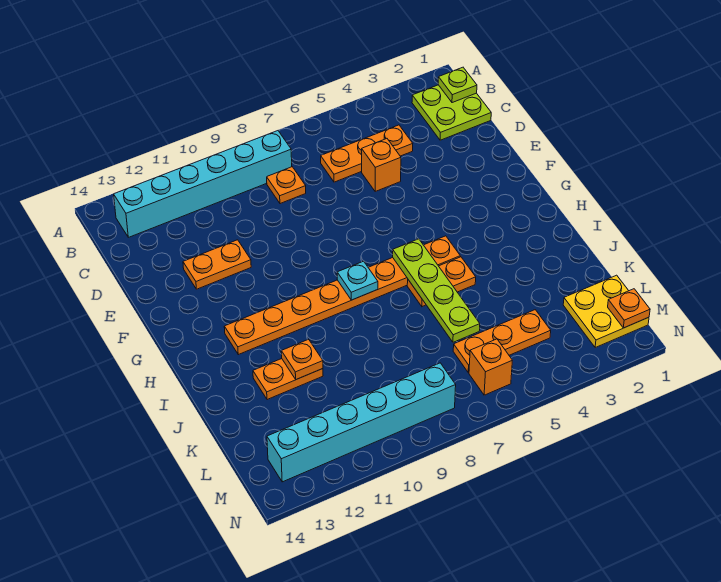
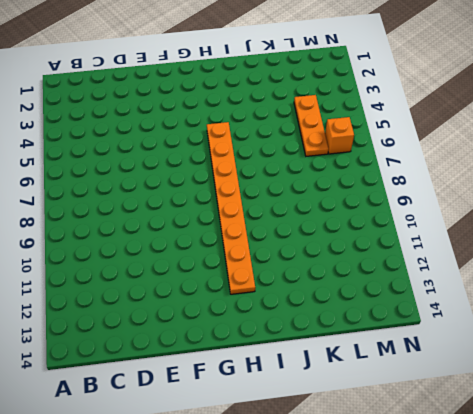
none -> lime 2x2 plate [412,85,491,140]
none -> cyan 1x6 brick [114,131,292,237]
none -> orange 1x3 plate [321,125,413,182]

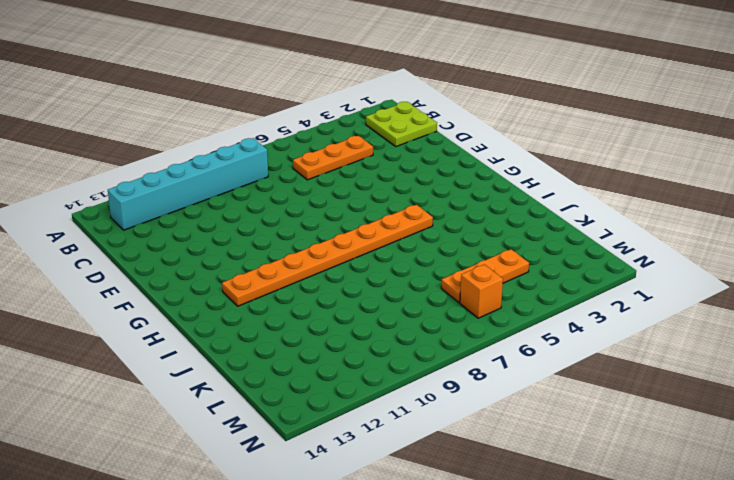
none -> orange 1x1 plate [267,167,306,204]
none -> orange 1x1 brick [362,139,401,192]
none -> orange 1x2 plate [183,240,251,289]

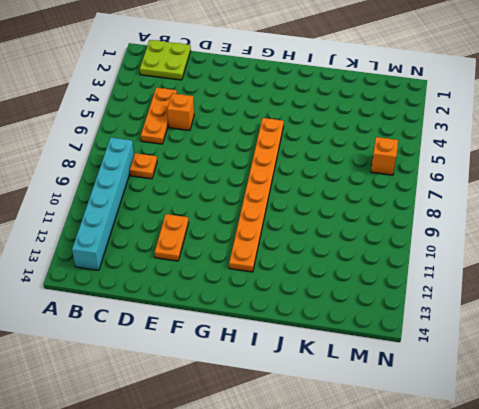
none -> orange 1x2 plate [407,257,476,307]
none -> orange 1x2 plate [253,359,323,400]
none -> yellow 2x2 plate [563,275,649,347]

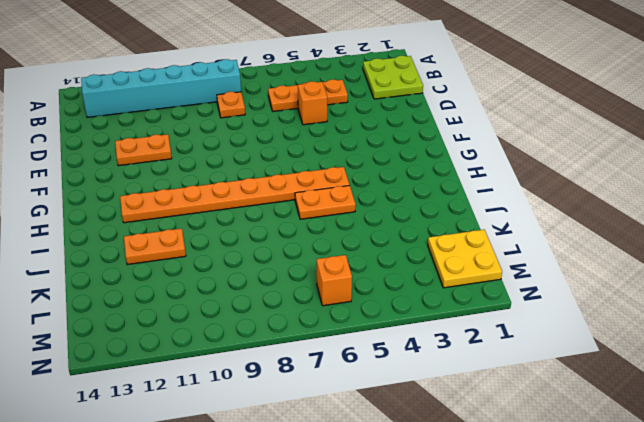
none -> orange 1x3 plate [453,310,551,373]
none -> cyan 1x6 brick [267,363,456,482]
none -> lime 1x1 plate [438,67,477,103]

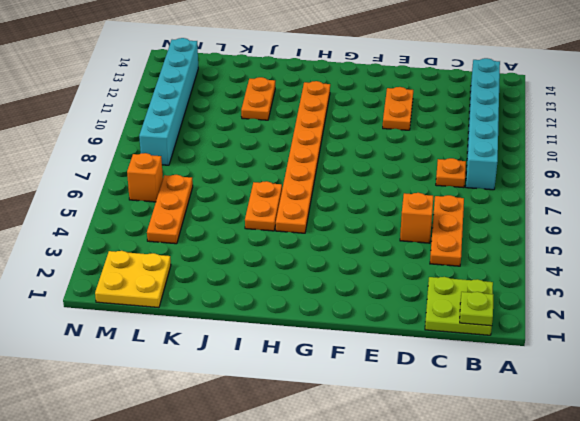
none -> lime 1x4 plate [393,239,480,342]
none -> cyan 1x1 plate [337,261,378,300]
none -> orange 1x1 plate [281,339,323,379]

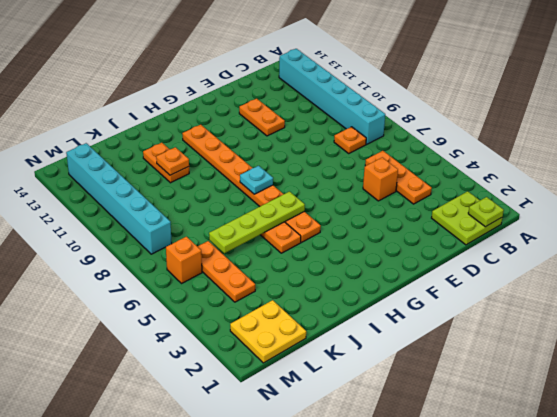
none -> orange 1x1 plate [608,289,650,328]

